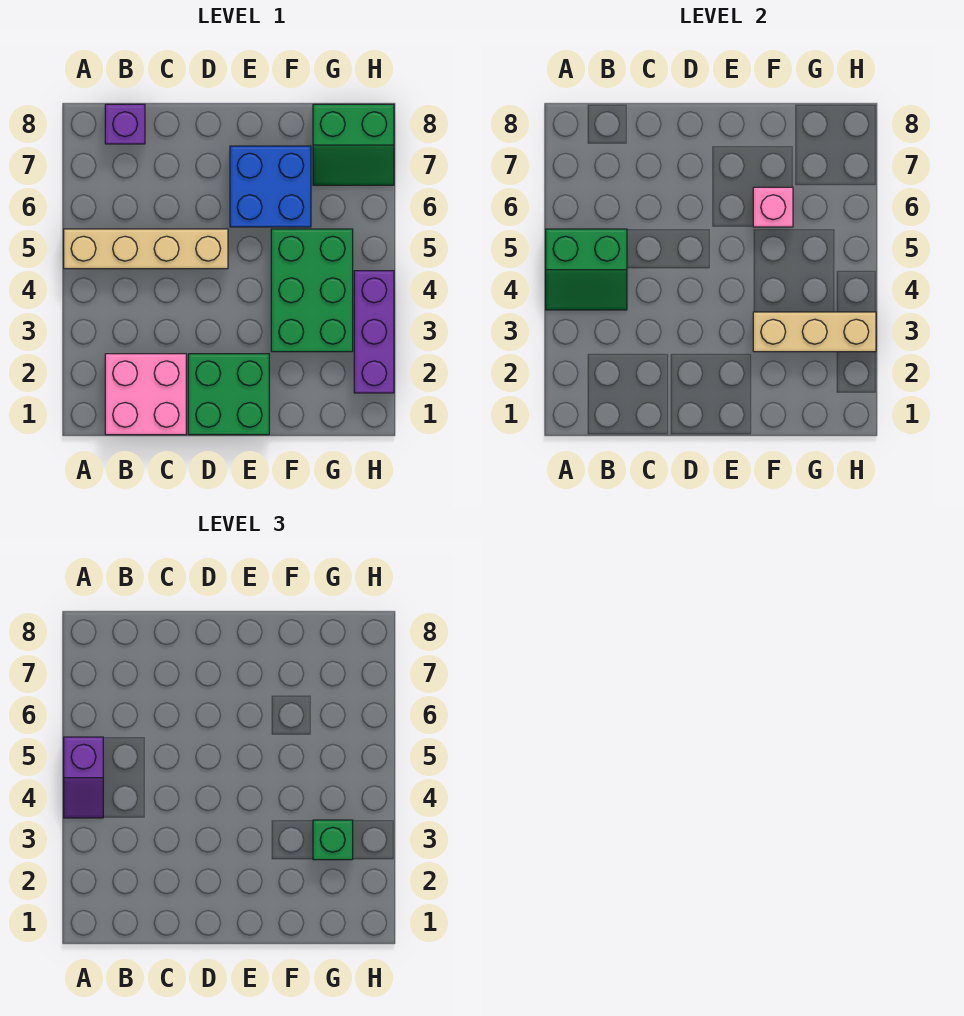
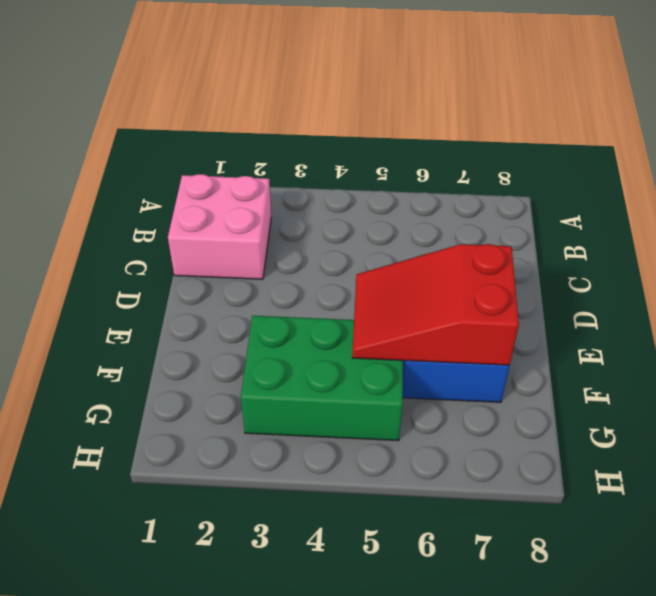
red 2x3 slope [352,244,519,365] -> pink 1x1 brick [753,187,793,227]
none -> tan 1x4 brick [64,229,228,269]
none -> purple 1x1 brick [105,104,145,144]
none -> green 2x2 brick [188,354,269,435]

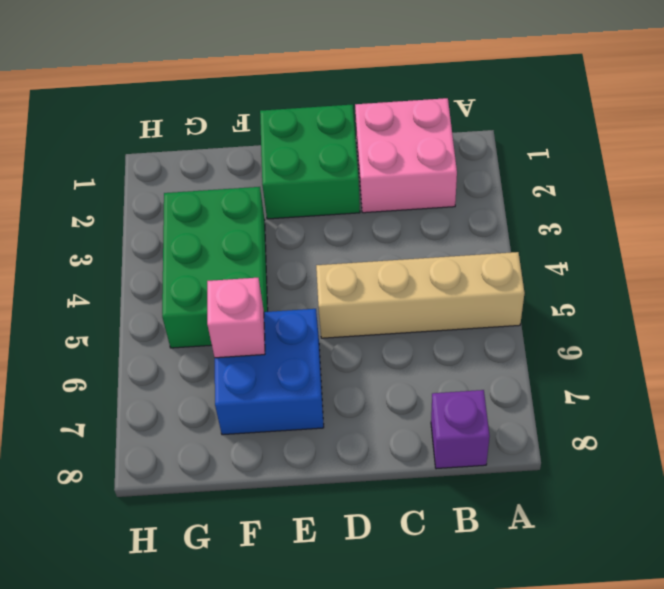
none -> green 2x2 slope [313,104,394,185]
none -> purple 1x3 brick [354,271,394,393]
none -> green 2x2 slope [546,229,627,310]

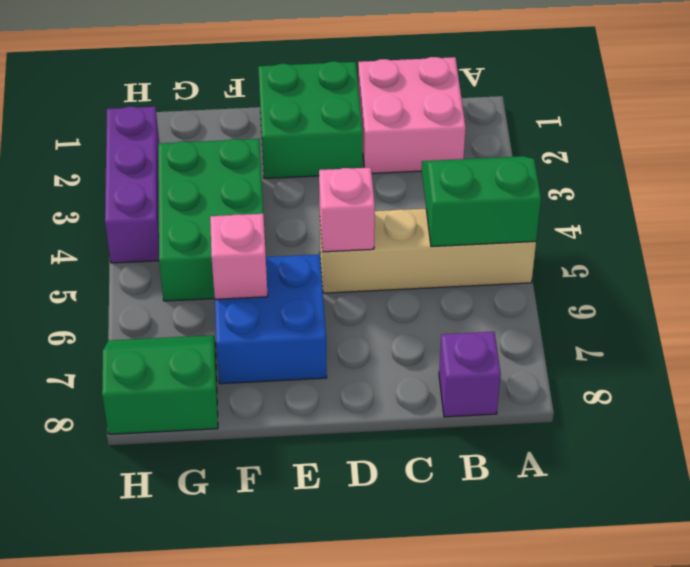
pink 1x1 brick [319,167,375,252] -> none
none -> tan 1x3 brick [753,312,876,352]
none -> purple 1x2 slope [64,737,103,818]
none -> green 1x1 brick [313,820,353,860]

